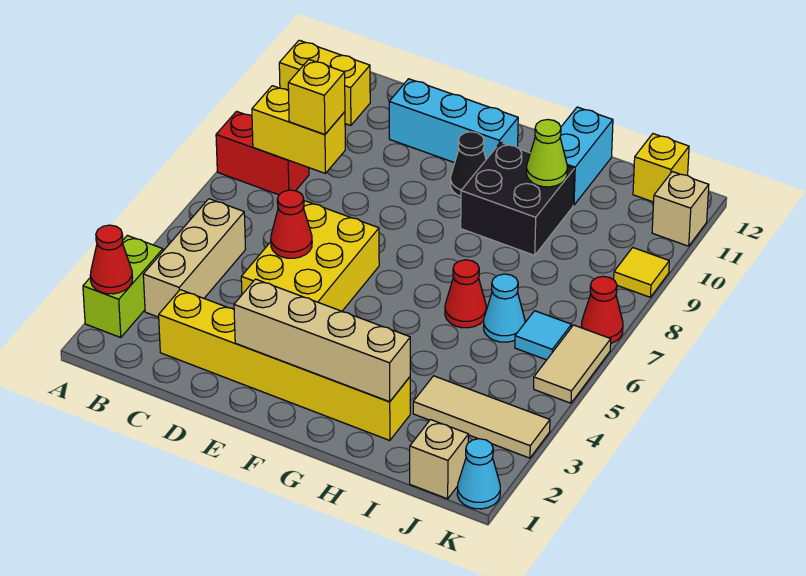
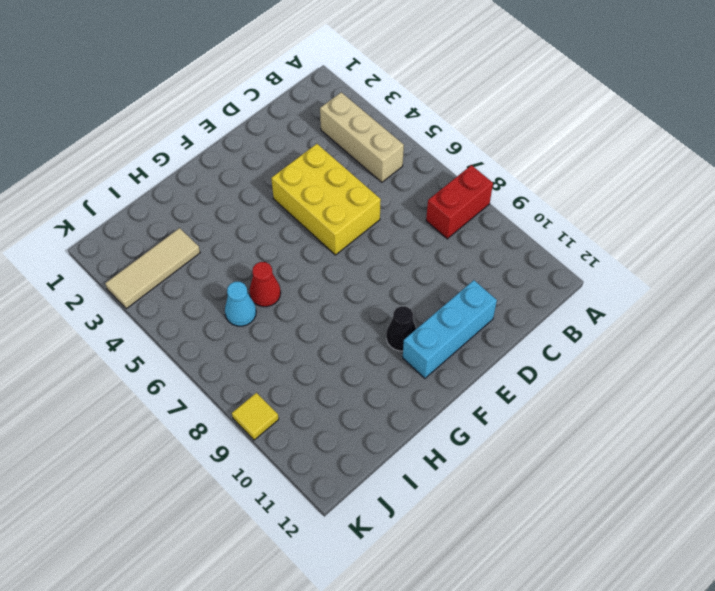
none -> lime 1x2 brick [83,235,163,338]
none -> yellow 1x2 brick [279,40,370,125]
none -> yellow 1x6 brick [159,290,410,440]

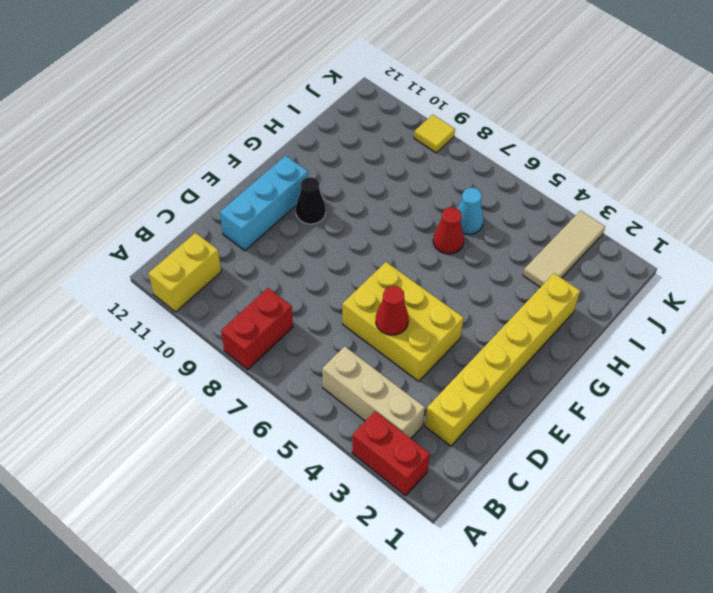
red 1x2 brick [352,411,430,496] -> lime 1x2 brick [83,235,163,338]
none -> black 2x2 brick [461,142,574,255]
none -> cyan 1x2 brick [560,107,613,205]
none -> tan 1x1 brick [410,420,469,499]

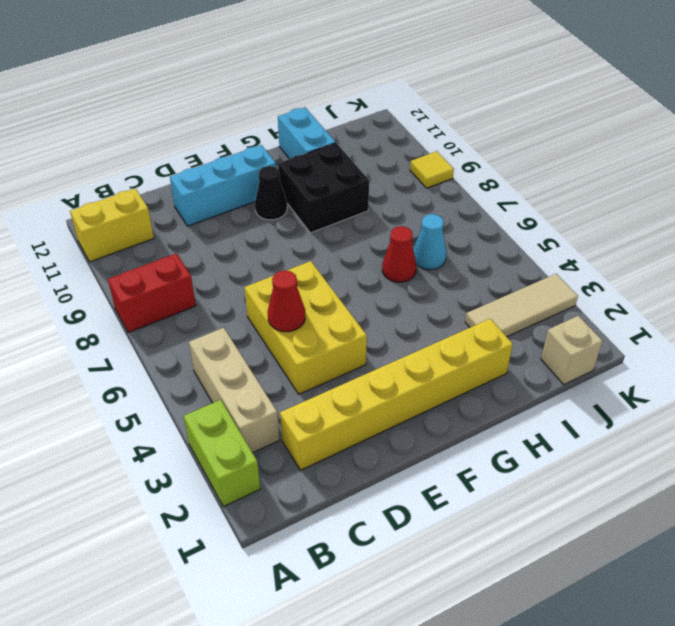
none -> cyan 1x1 tile [515,311,572,360]
none -> yellow 1x1 brick [633,134,689,202]
none -> cyan 1x1 cone [457,439,500,509]

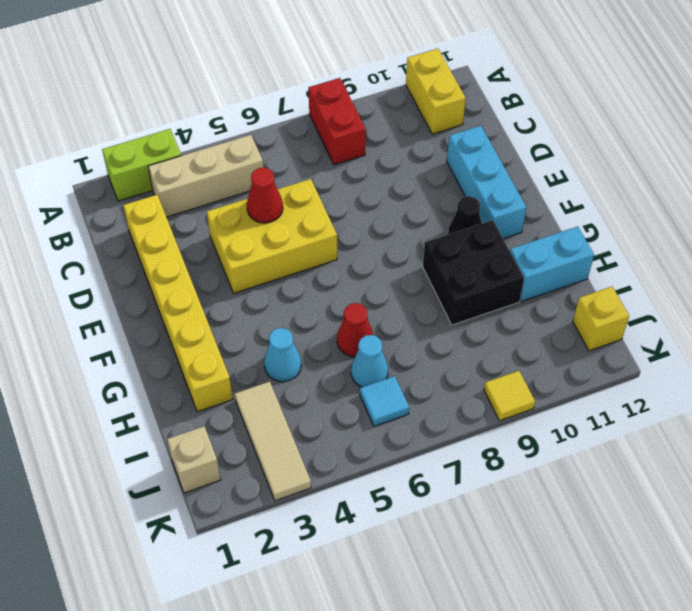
cyan 1x1 cone [264,328,301,382] -> cyan 1x1 cone moved to [457,439,500,509]
none -> tan 1x2 tile [534,325,611,403]
none -> red 1x1 cone [581,276,623,343]
none -> tan 1x1 brick [652,172,709,246]

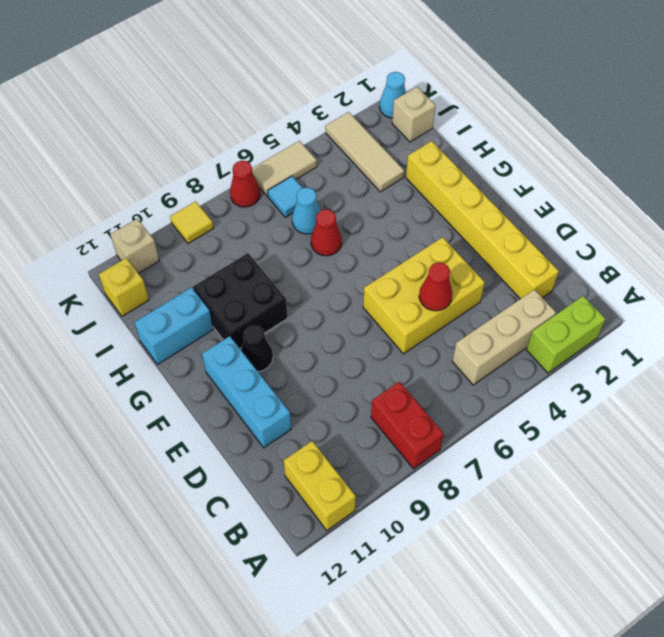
none -> red 1x1 cone [90,225,133,294]
none -> yellow 1x2 brick [252,86,345,174]
none -> tan 1x4 brick [234,279,410,402]

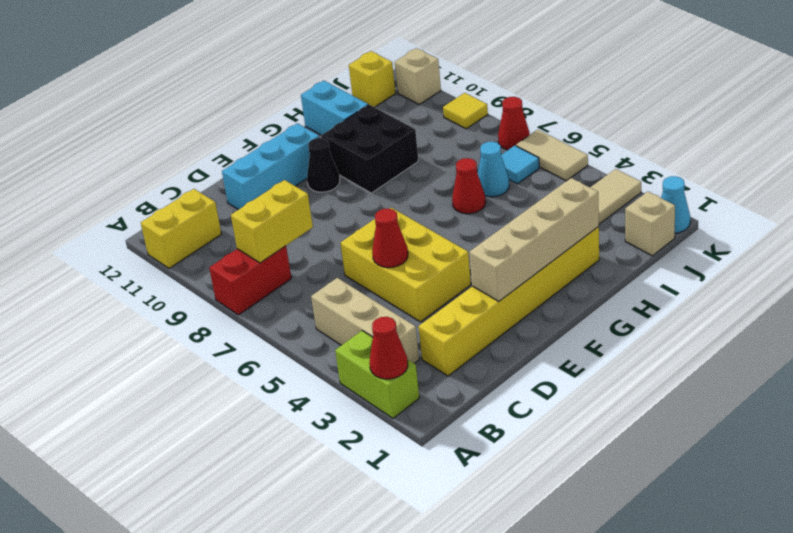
none -> lime 1x1 cone [527,120,567,187]
none -> yellow 1x1 brick [288,60,345,134]

